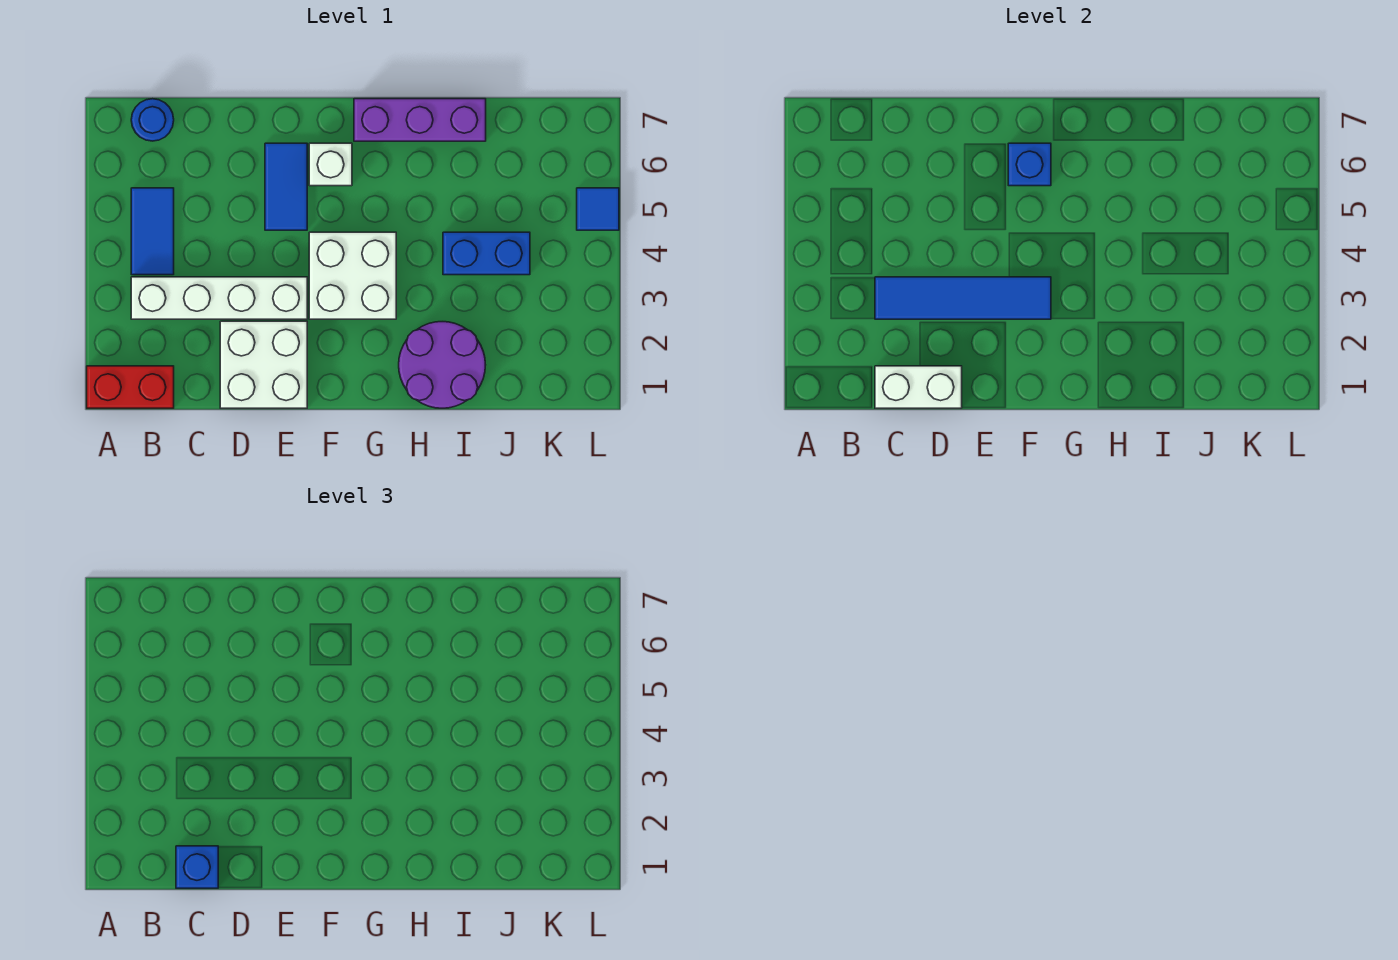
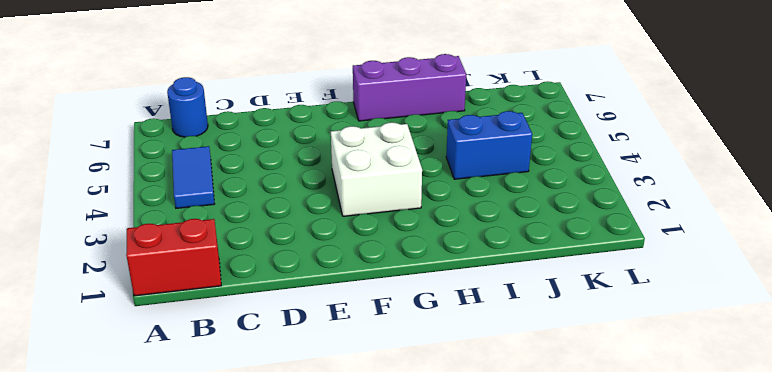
none -> white 1x4 brick [131,277,307,319]
none -> white 2x2 brick [220,321,307,408]
none -> blue 1x2 tile [265,143,307,230]

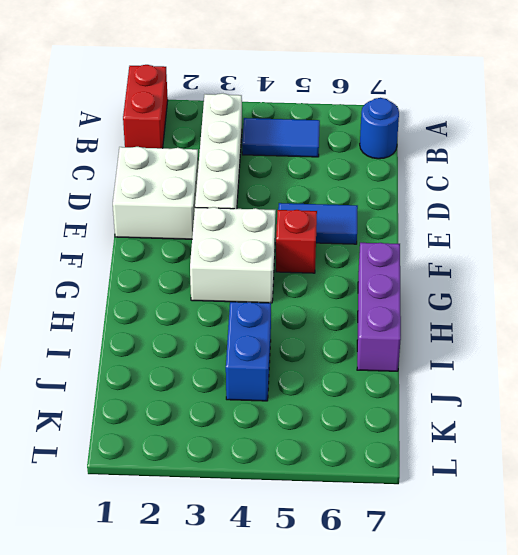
red 1x1 brick [276,210,317,273] -> none
none -> white 1x1 brick [309,143,352,186]
none -> purple 2x2 round brick [399,322,485,408]
none -> blue 1x1 tile [577,188,619,230]

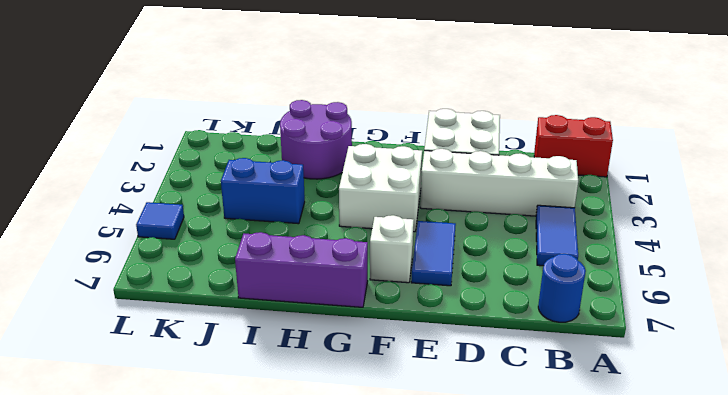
none -> white 1x2 brick [875,366,962,408]
none -> blue 1x4 tile [875,277,1051,319]
none -> blue 1x1 brick [1008,143,1051,186]

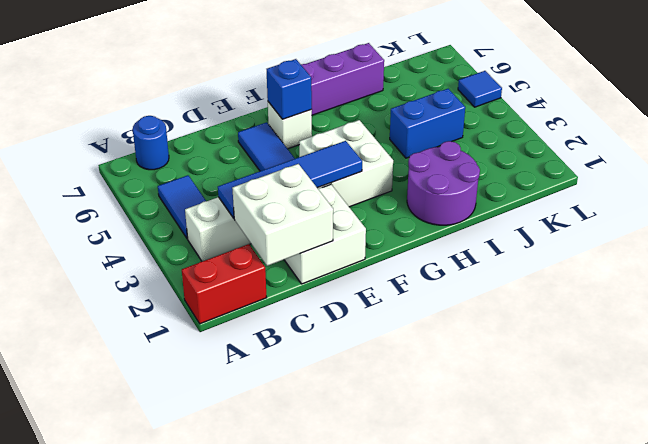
white 2x2 brick [232,164,333,266] -> white 1x2 brick [875,366,962,408]
none -> blue 1x1 brick [176,846,218,888]

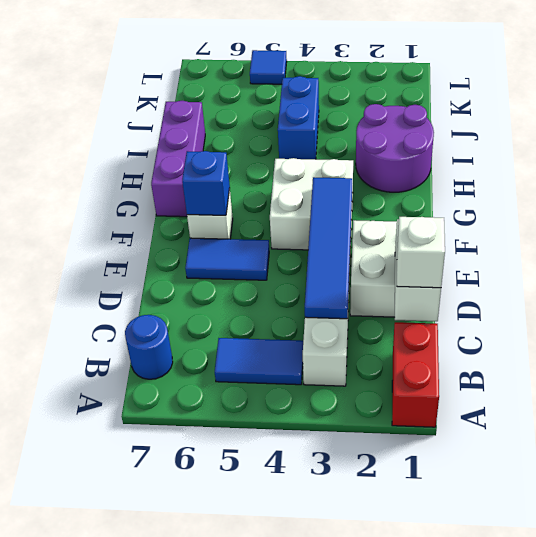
white 1x1 brick [397,217,445,288] -> blue 1x1 brick [176,846,218,888]

